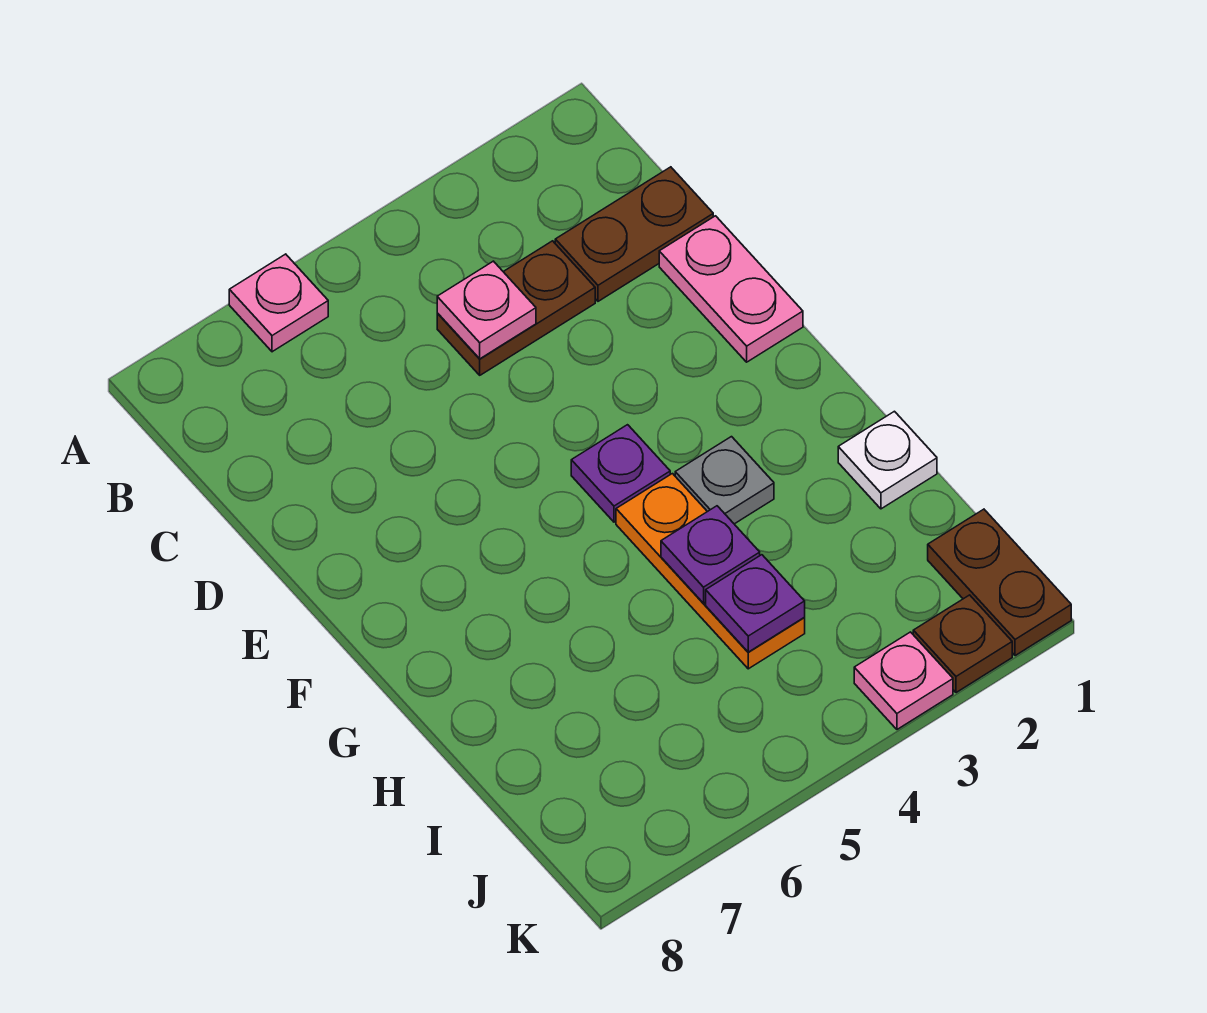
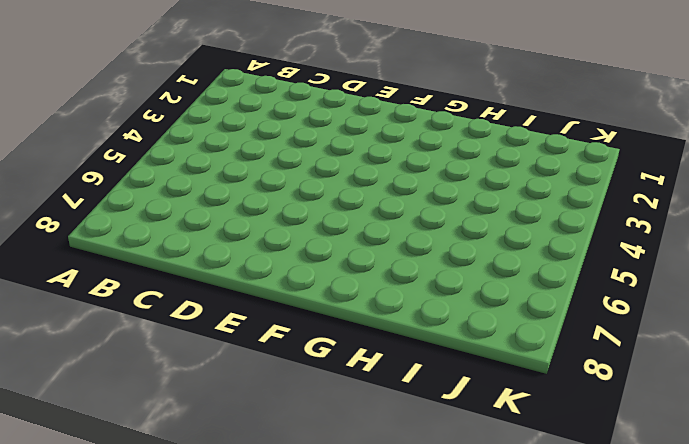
none -> pink 1x1 plate [229,254,328,352]
none -> brown 1x2 plate [555,167,713,301]
none -> brown 1x2 plate [437,241,595,375]

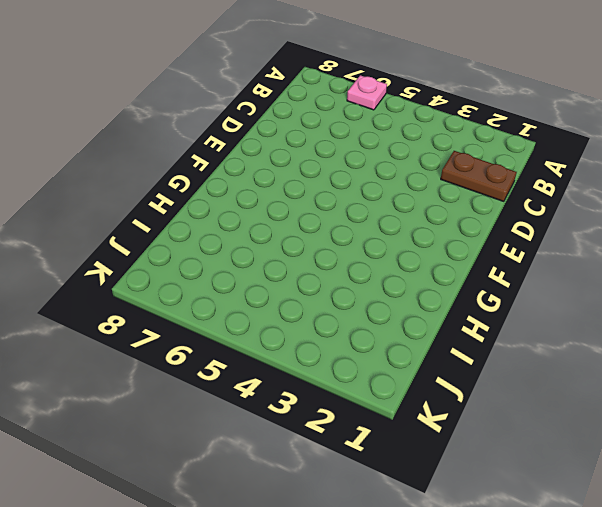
none -> brown 1x2 plate [437,241,595,375]
none -> pink 1x2 plate [659,216,803,362]
none -> purple 1x1 plate [571,425,670,522]

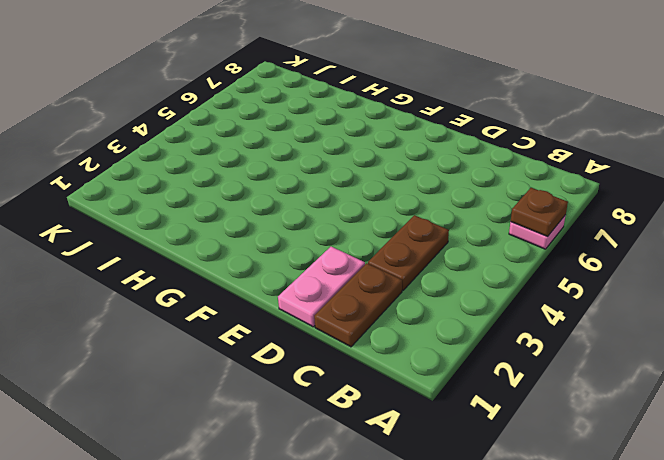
brown 1x1 plate [511,188,568,237] -> brown 1x1 plate moved to [913,595,1012,693]
pink 1x2 plate [278,247,365,327] -> pink 1x2 plate turned to [659,216,803,362]
none -> purple 1x1 plate [571,425,670,522]
none -> grey 1x1 plate [675,437,774,524]
none -> orange 1x3 plate [616,474,805,669]

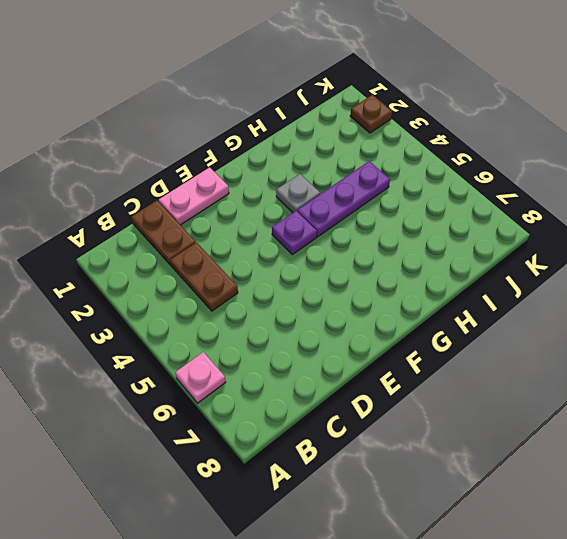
purple 1x3 plate [297,161,390,237] -> orange 1x3 plate [616,474,805,669]
none -> white 1x1 plate [838,411,937,509]
none -> brown 1x2 plate [928,509,1071,656]
none -> pink 1x1 plate [854,632,953,729]

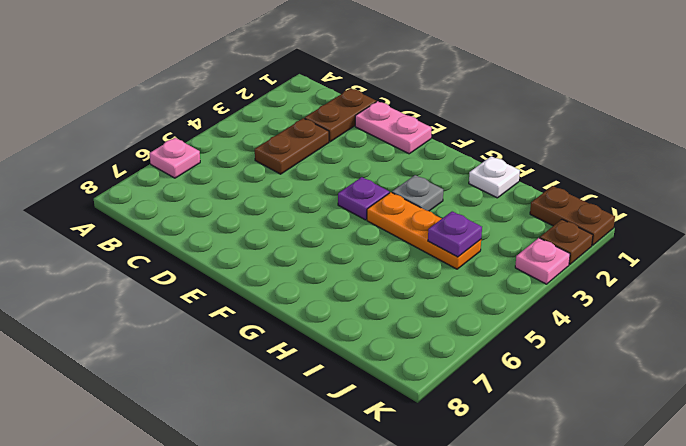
none -> pink 1x1 plate [437,261,536,359]
none -> purple 1x1 plate [661,506,760,603]

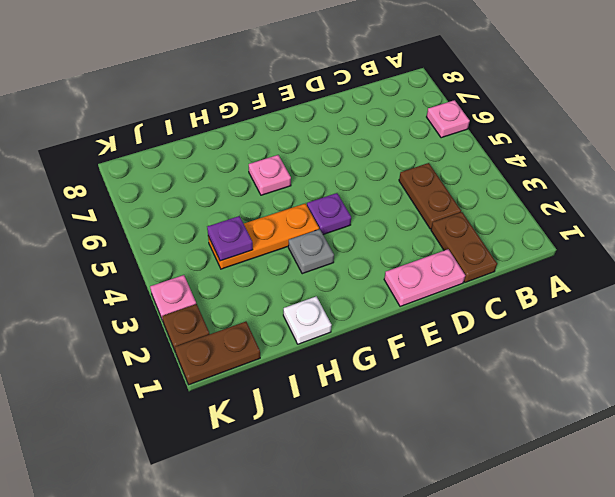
pink 1x1 plate [249,155,291,195] -> pink 1x1 plate moved to [437,261,536,359]
none -> purple 1x1 plate [661,506,760,603]

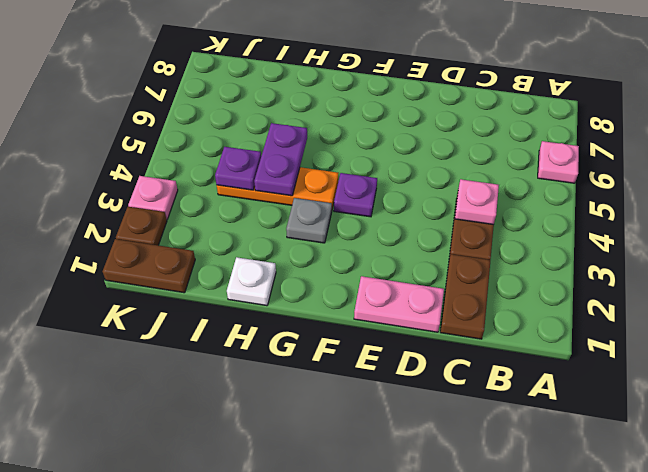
purple 1x2 plate [254,123,307,196] -> purple 1x1 plate [661,506,760,603]

